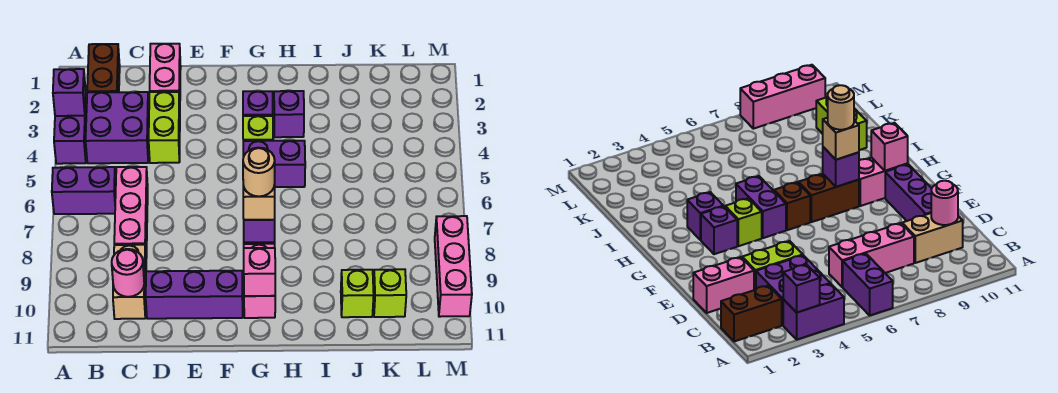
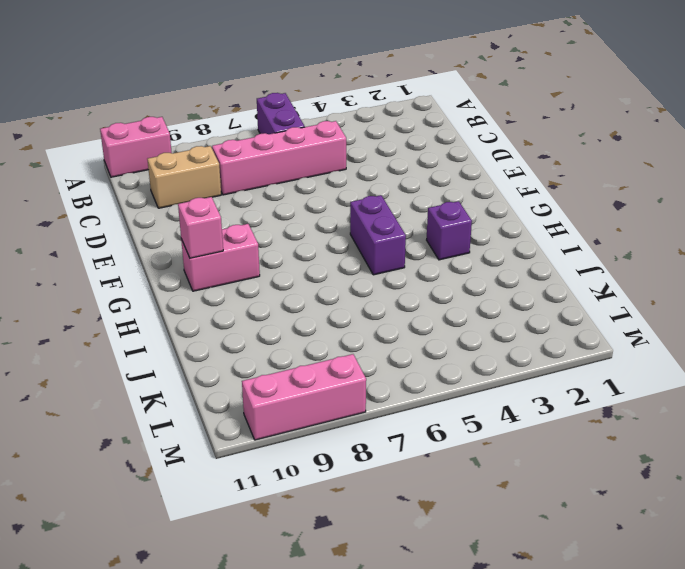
pink 1x2 brick [100,117,172,177] -> pink 1x2 brick moved to [150,44,181,101]
pink 1x4 brick [212,121,346,195] -> pink 1x3 brick [114,167,148,258]
none -> purple 1x2 brick [54,98,87,164]
none -> brown 1x2 brick [87,44,120,92]
none -> purple 2x2 brick [86,92,149,163]

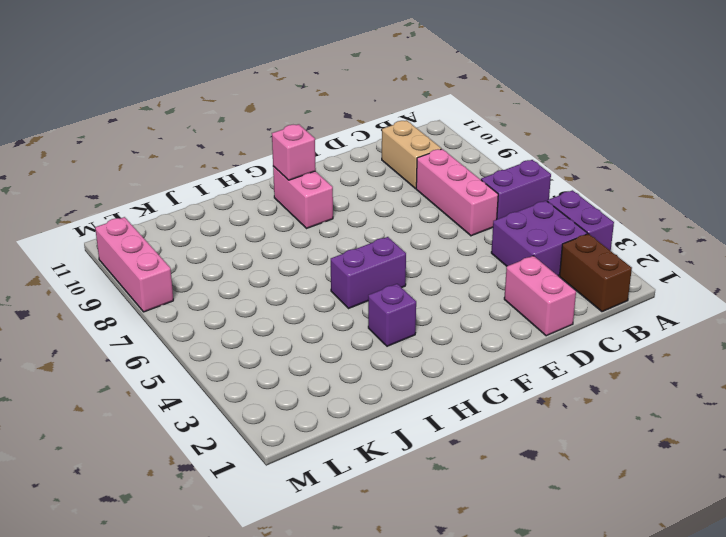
none -> lime 1x2 brick [149,92,180,163]
none -> purple 1x3 brick [146,271,243,319]
none -> purple 1x1 brick [243,91,273,116]

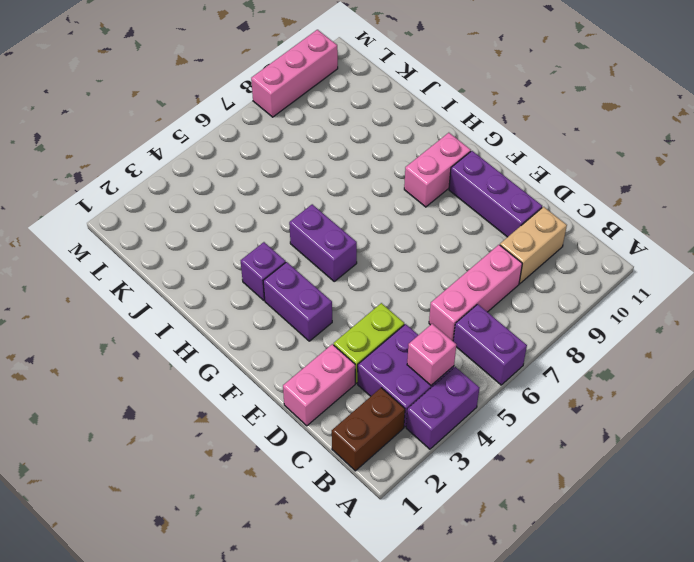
pink 1x1 brick [407,324,456,385] -> pink 1x1 brick moved to [244,248,275,296]
purple 1x2 brick [263,262,332,341] -> purple 1x1 brick [243,91,273,116]
none -> lime 1x1 brick [243,116,273,141]
none -> brown 1x1 brick [774,182,810,230]
none -> brown 1x2 brick [798,174,859,222]

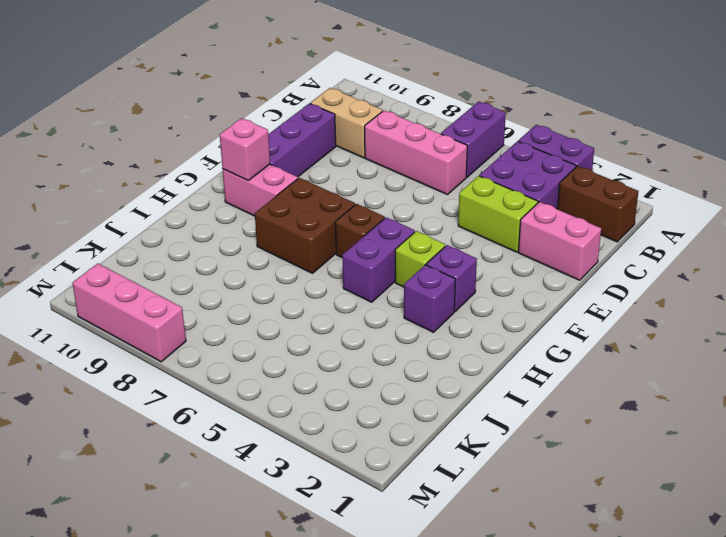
brown 2x2 brick [255,178,355,273] -> brown 1x2 brick [798,174,859,222]
none -> lime 1x1 brick [341,270,374,317]
none -> lime 1x1 brick [373,269,406,317]
none -> purple 1x1 brick [53,69,86,116]

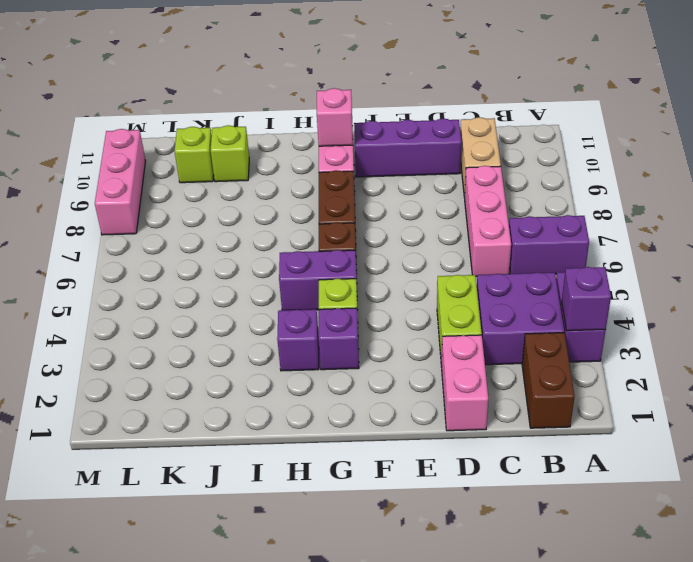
none -> pink 1x1 round brick [112,249,144,297]
none -> purple 1x1 brick [244,220,275,242]
none -> tan 1x1 brick [243,185,275,220]

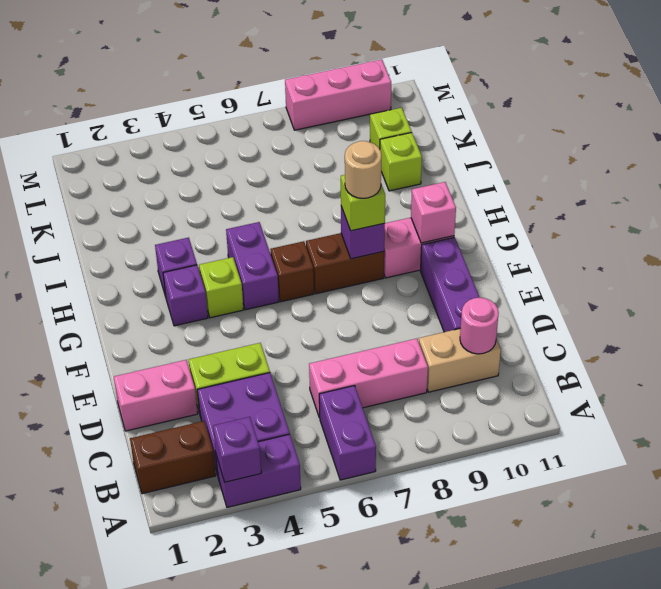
lime 1x1 brick [341,175,385,231] -> tan 1x1 brick [243,185,275,220]

